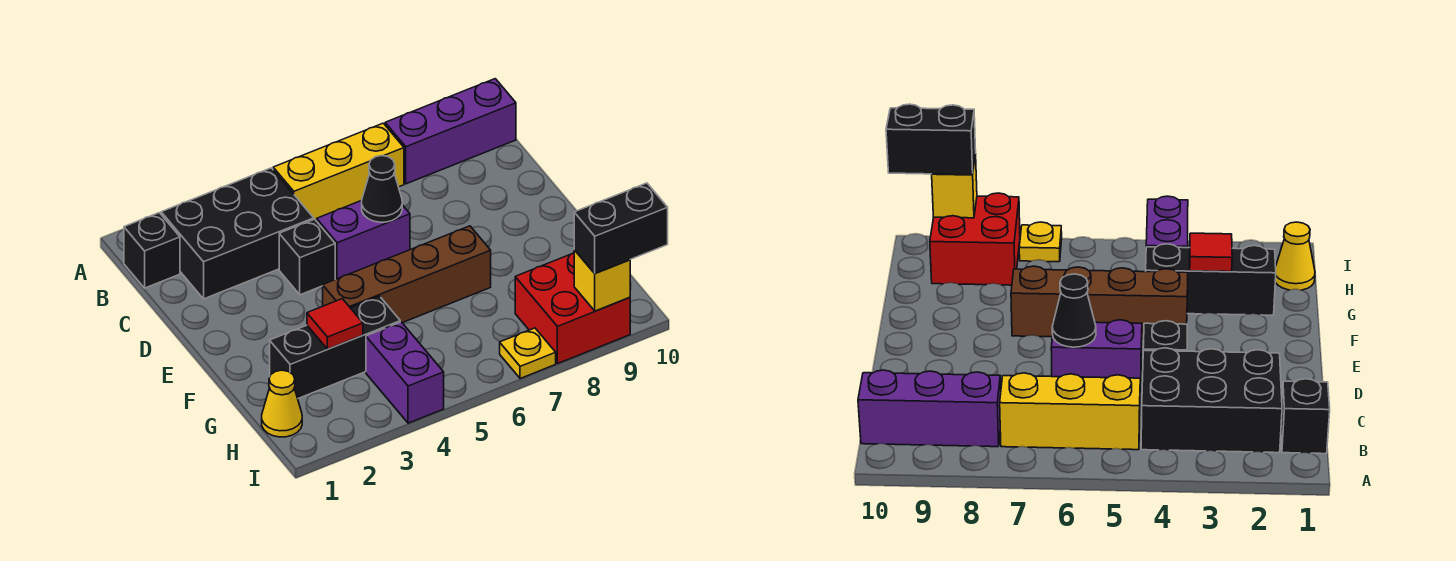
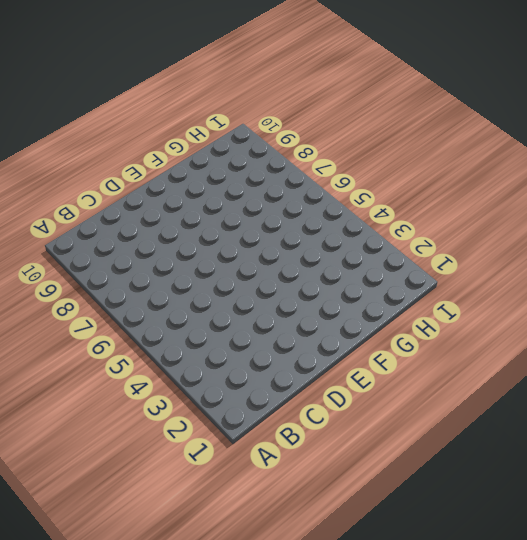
none -> black 1x1 brick [124,213,180,288]
none -> black 2x3 brick [161,168,314,299]
none -> yellow 1x3 brick [273,123,404,220]

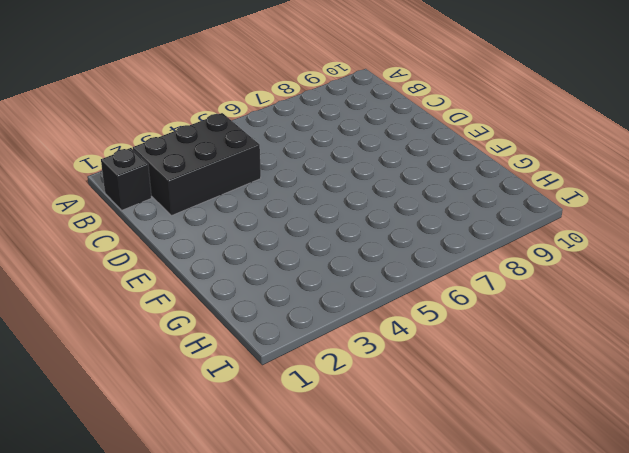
none -> yellow 1x3 brick [273,123,404,220]
none -> purple 1x3 brick [385,79,516,184]
none -> black 1x1 brick [279,219,335,295]

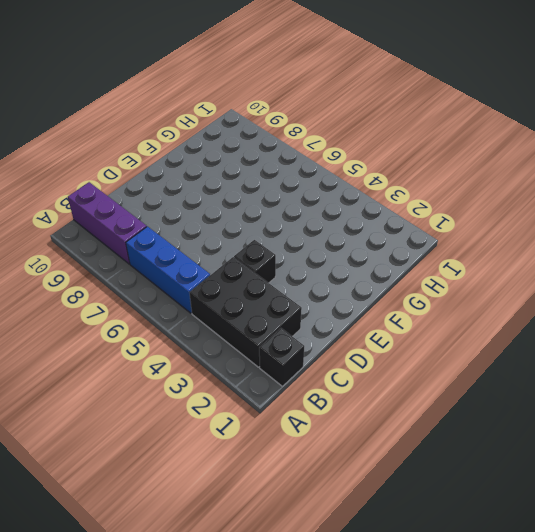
blue 1x3 brick [126,226,210,313] -> yellow 1x3 brick [273,123,404,220]
none -> purple 1x2 brick [317,200,410,279]
none -> brown 1x4 brick [323,226,491,323]
none -> black 1x3 brick [270,296,400,398]

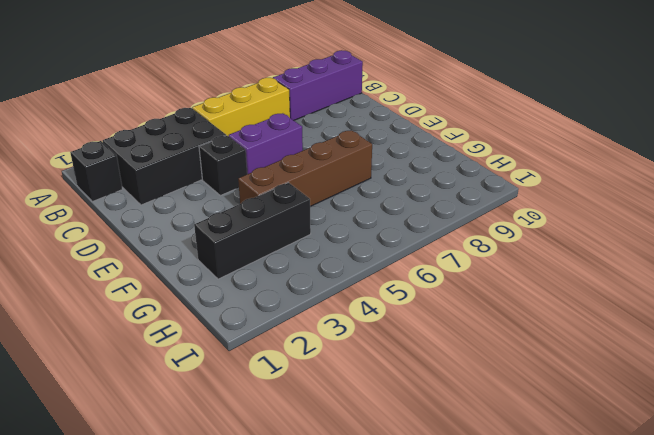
none -> yellow 1x1 cone [262,370,302,437]
none -> purple 1x2 brick [366,322,444,423]
none -> red 2x2 brick [515,253,630,364]

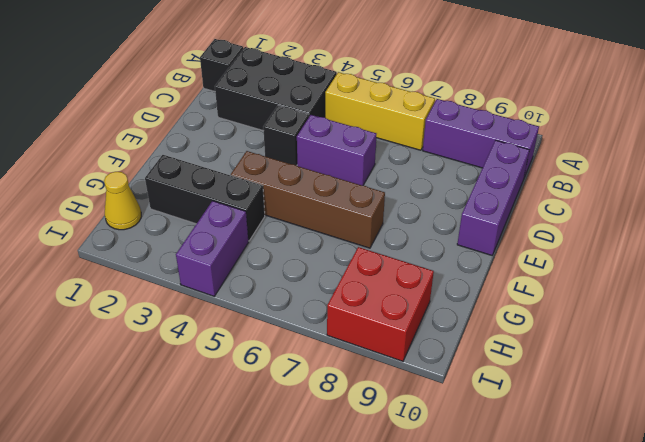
purple 1x3 brick [457,140,529,255] -> none
none -> yellow 1x1 plate [500,328,556,379]
none -> black 1x1 cone [362,156,402,222]
none -> red 1x1 tile [307,299,363,349]

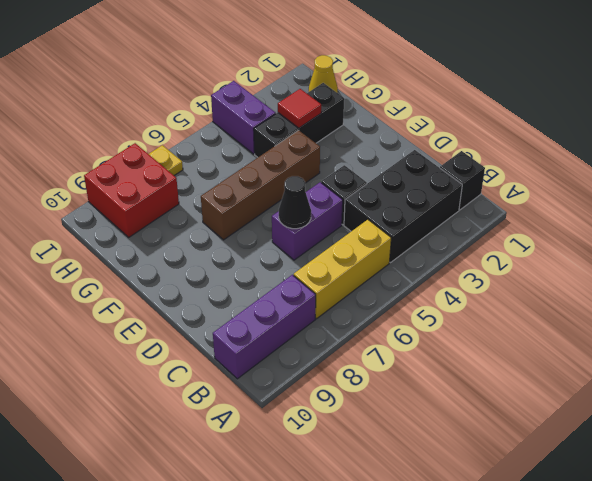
none -> yellow 1x1 brick [574,250,630,311]
none -> black 1x2 brick [574,183,668,274]

